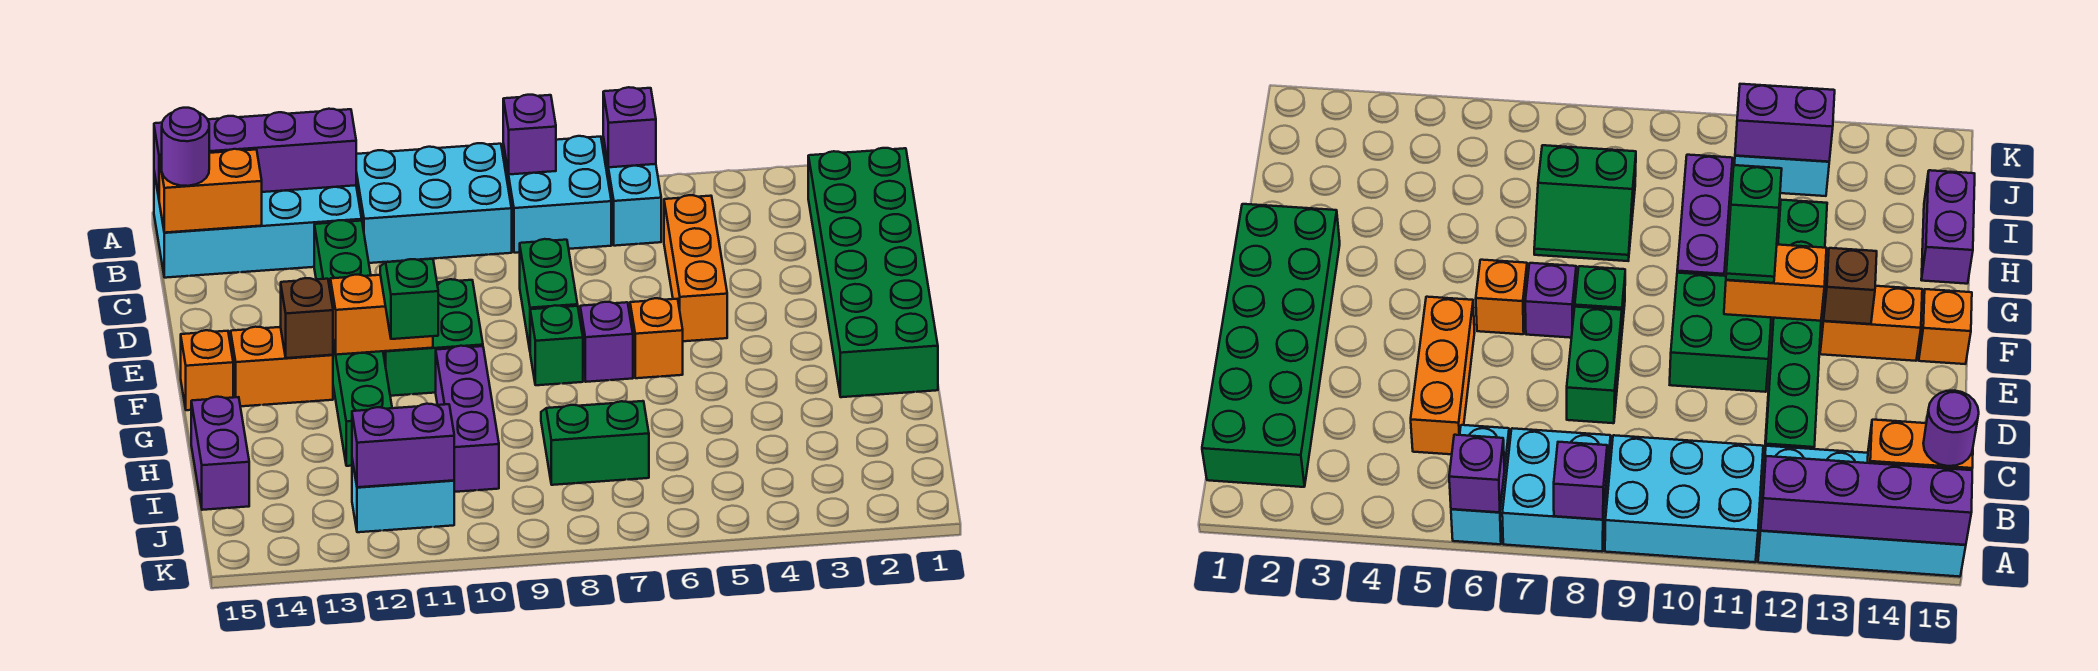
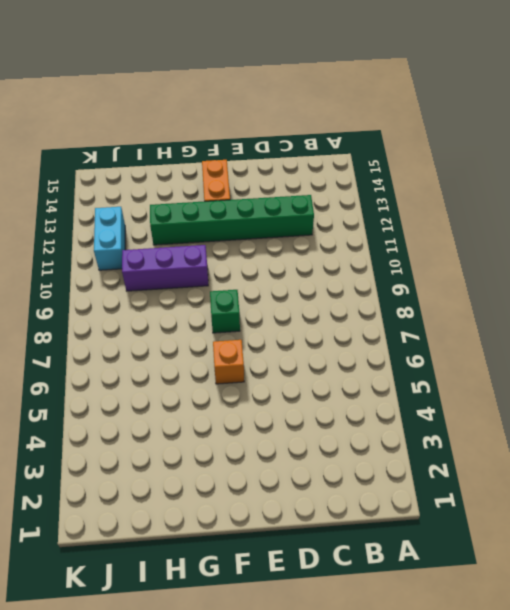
none -> cyan 1x2 brick [603,138,661,246]
none -> cyan 2x2 brick [503,136,611,253]
none -> cyan 2x3 brick [356,143,512,263]

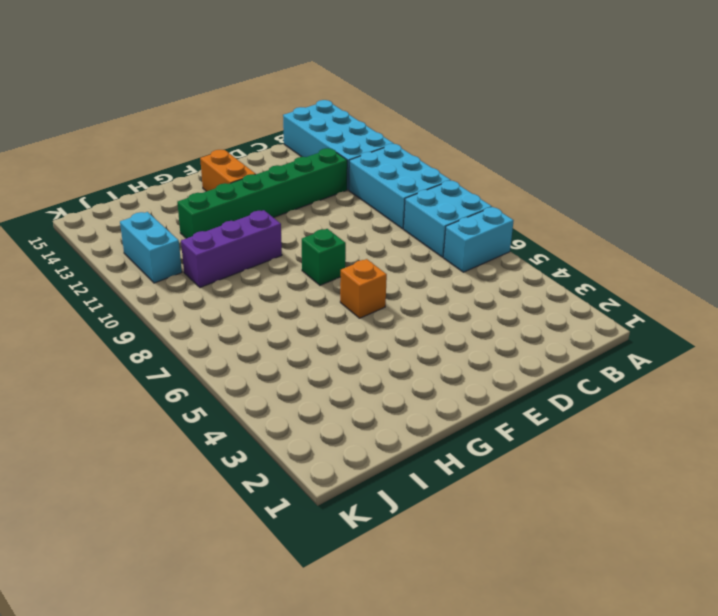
none -> green 2x6 brick [808,148,938,397]
none -> orange 1x3 brick [664,195,727,341]
none -> green 1x2 brick [520,239,578,349]

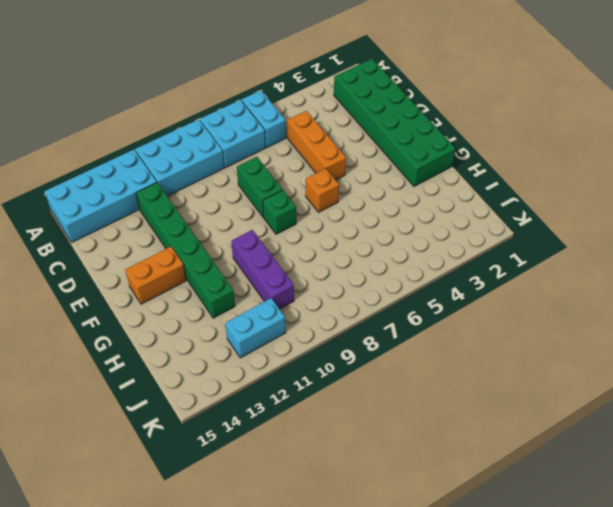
none -> green 2x2 brick [383,279,483,396]
none -> purple 1x1 brick [580,302,633,382]
none -> orange 1x1 brick [181,330,233,410]

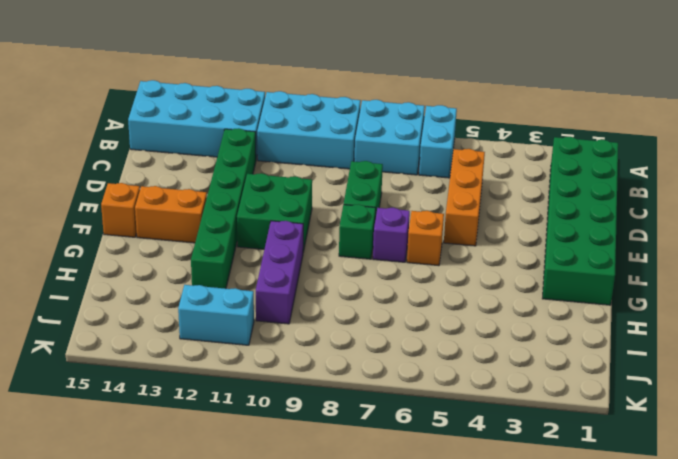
none -> green 2x2 slope [541,401,649,485]
none -> purple 1x2 brick [191,397,249,510]
none -> purple 1x1 brick [603,87,656,167]

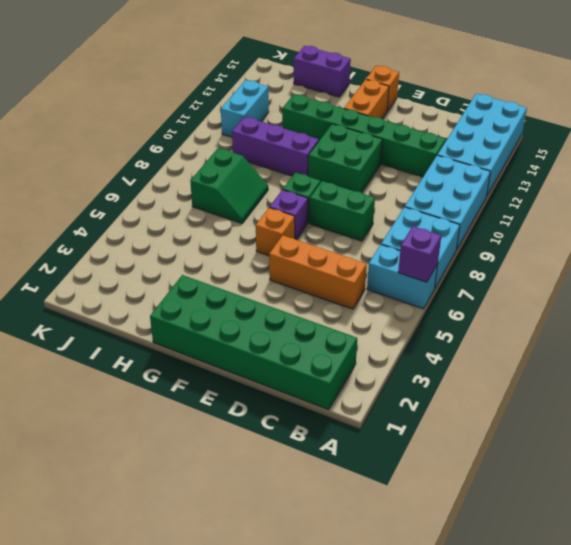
none -> purple 1x1 brick [503,95,556,174]
none -> purple 1x4 brick [154,109,356,197]
none -> orange 1x2 brick [159,149,262,233]

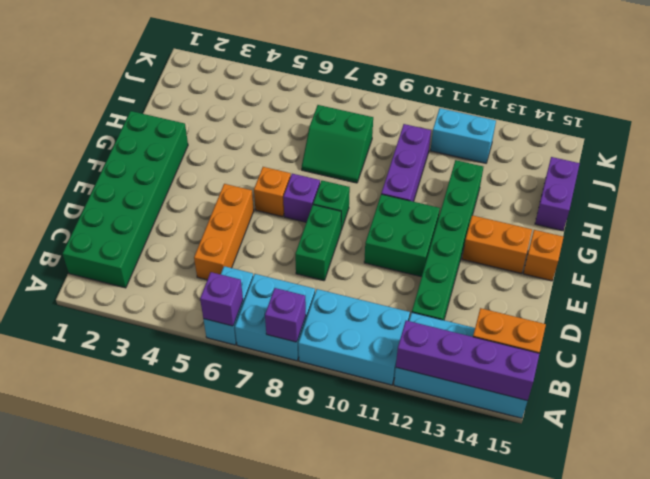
none -> orange 1x2 brick [330,275,433,355]
none -> brown 1x1 brick [281,278,333,358]
none -> purple 1x2 brick [352,404,454,487]

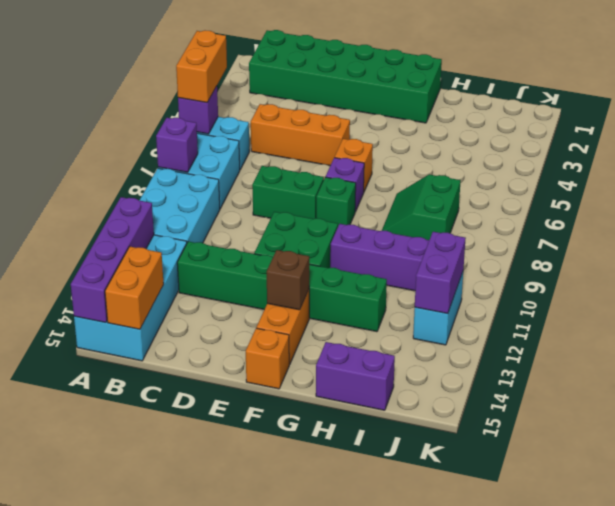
orange 1x2 brick [176,30,227,103] -> orange 1x2 brick moved to [330,275,433,355]
none -> purple 1x1 round brick [162,108,209,186]
none -> green 1x2 slope [380,259,438,339]

